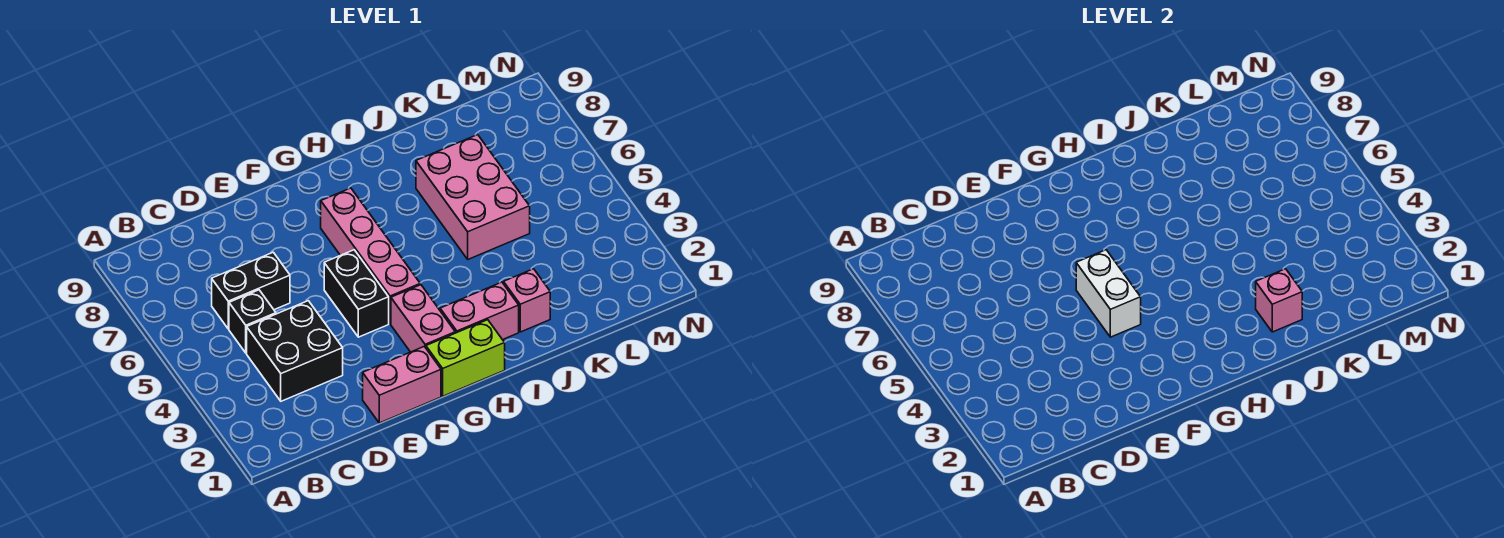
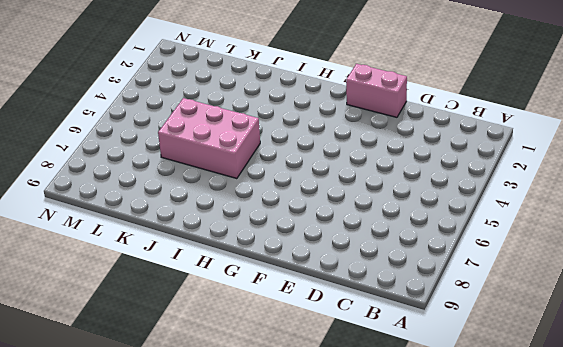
pink 2x3 brick [158,98,260,179] -> pink 2x3 brick turned to [416,135,530,259]
none -> black 2x2 brick [247,301,343,401]
none -> black 1x1 brick [229,290,276,353]
none -> black 1x2 brick [212,252,290,329]

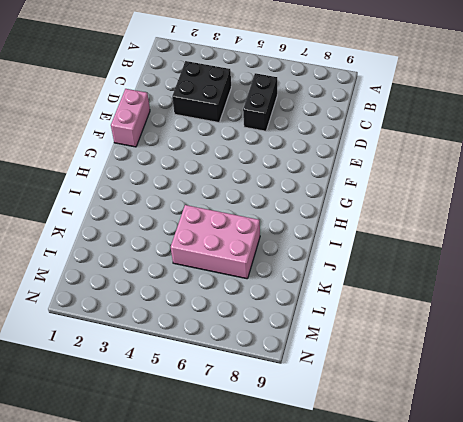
none -> black 1x1 brick [229,290,276,353]
none -> black 1x2 brick [324,250,389,337]
none -> lime 1x2 brick [426,320,505,396]

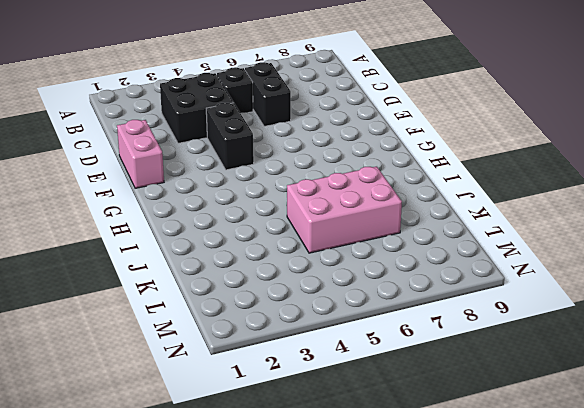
black 1x2 brick [206,103,254,170] -> black 1x2 brick turned to [324,250,389,337]
none -> lime 1x2 brick [426,320,505,396]
none -> pink 1x2 brick [391,285,455,352]
none -> pink 1x4 brick [321,188,420,324]

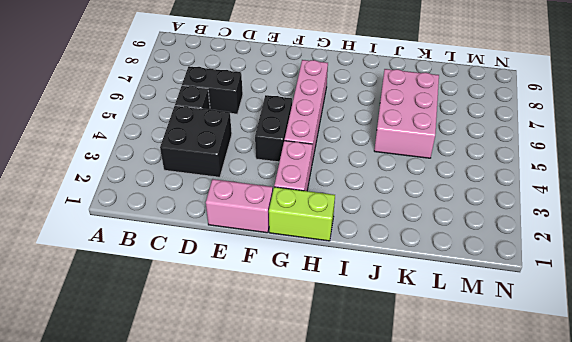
none -> pink 1x2 brick [440,282,519,340]
none -> pink 1x1 brick [504,269,550,332]
none -> white 1x2 brick [1076,250,1141,337]

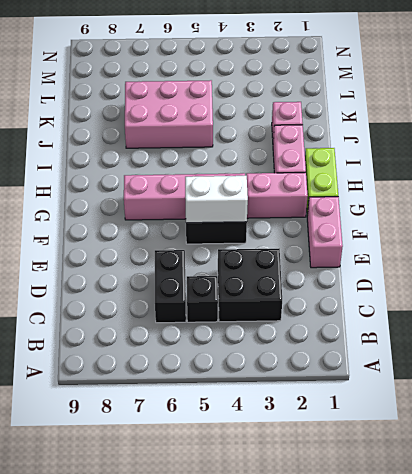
none -> pink 1x1 brick [1256,269,1302,332]

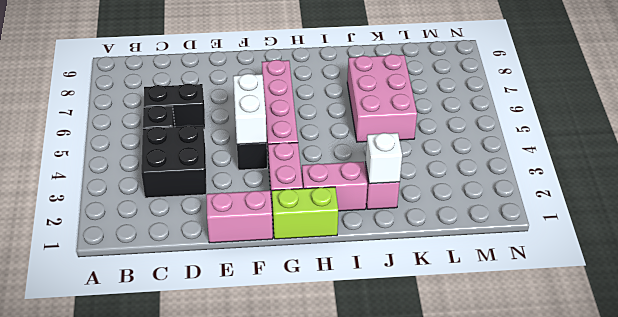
white 1x1 brick [365,133,402,184] -> pink 1x1 brick [1256,269,1302,332]

